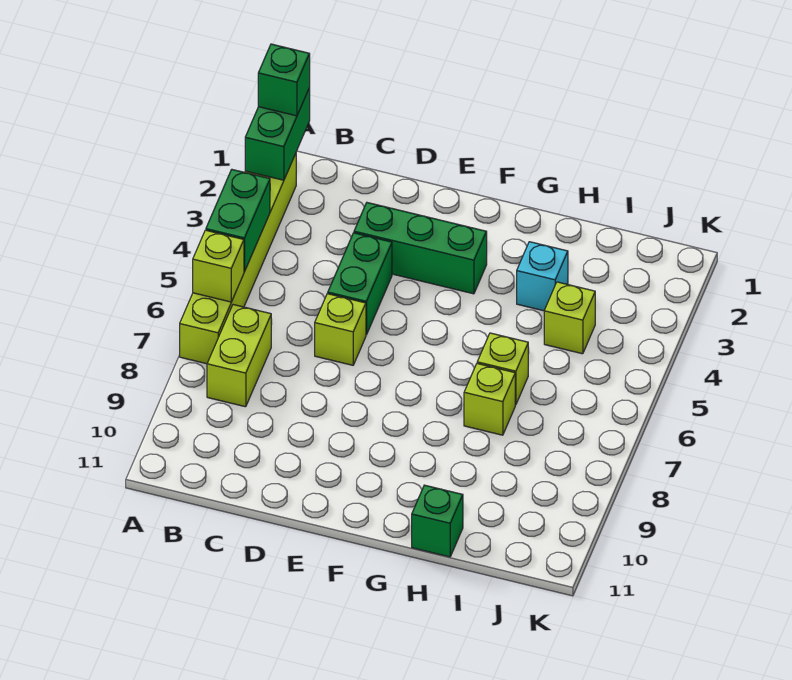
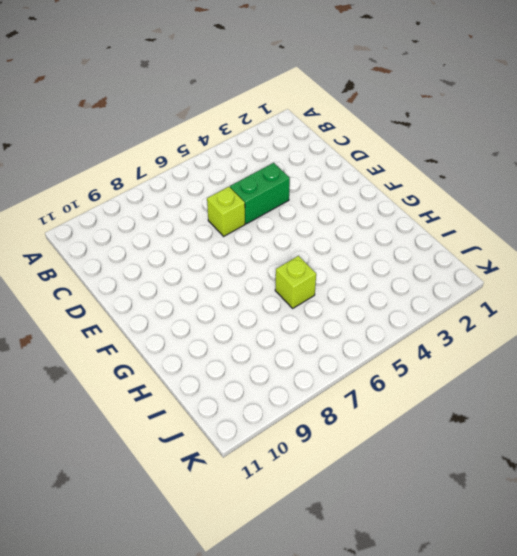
none -> lime 1x6 brick [180,154,296,364]
none -> lime 1x2 brick [207,305,271,407]
none -> green 1x3 brick [354,203,487,294]

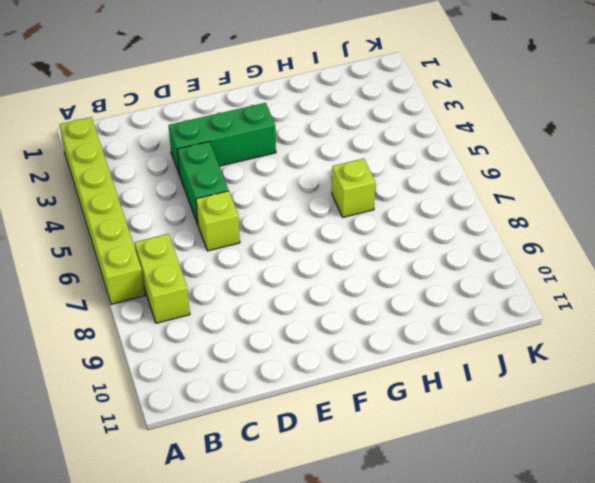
none -> cyan 1x1 brick [517,242,568,311]
none -> lime 1x1 brick [464,364,515,435]
none -> green 1x1 brick [412,485,463,557]

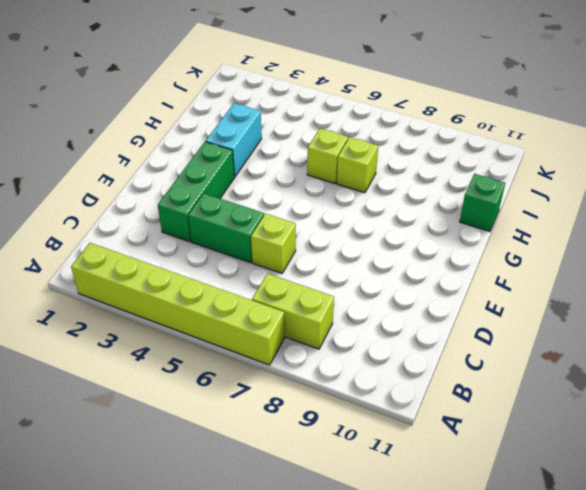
cyan 1x2 brick [206,103,262,177] -> cyan 1x1 brick [517,242,568,311]
none -> lime 1x1 brick [544,282,595,354]
none -> green 1x2 brick [245,88,310,180]
none -> green 1x2 brick [206,170,270,272]

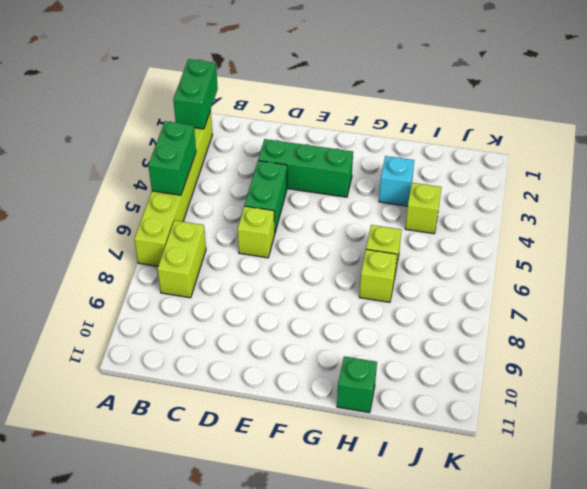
none -> lime 1x1 brick [193,230,244,302]
none -> green 1x1 brick [258,44,310,116]

